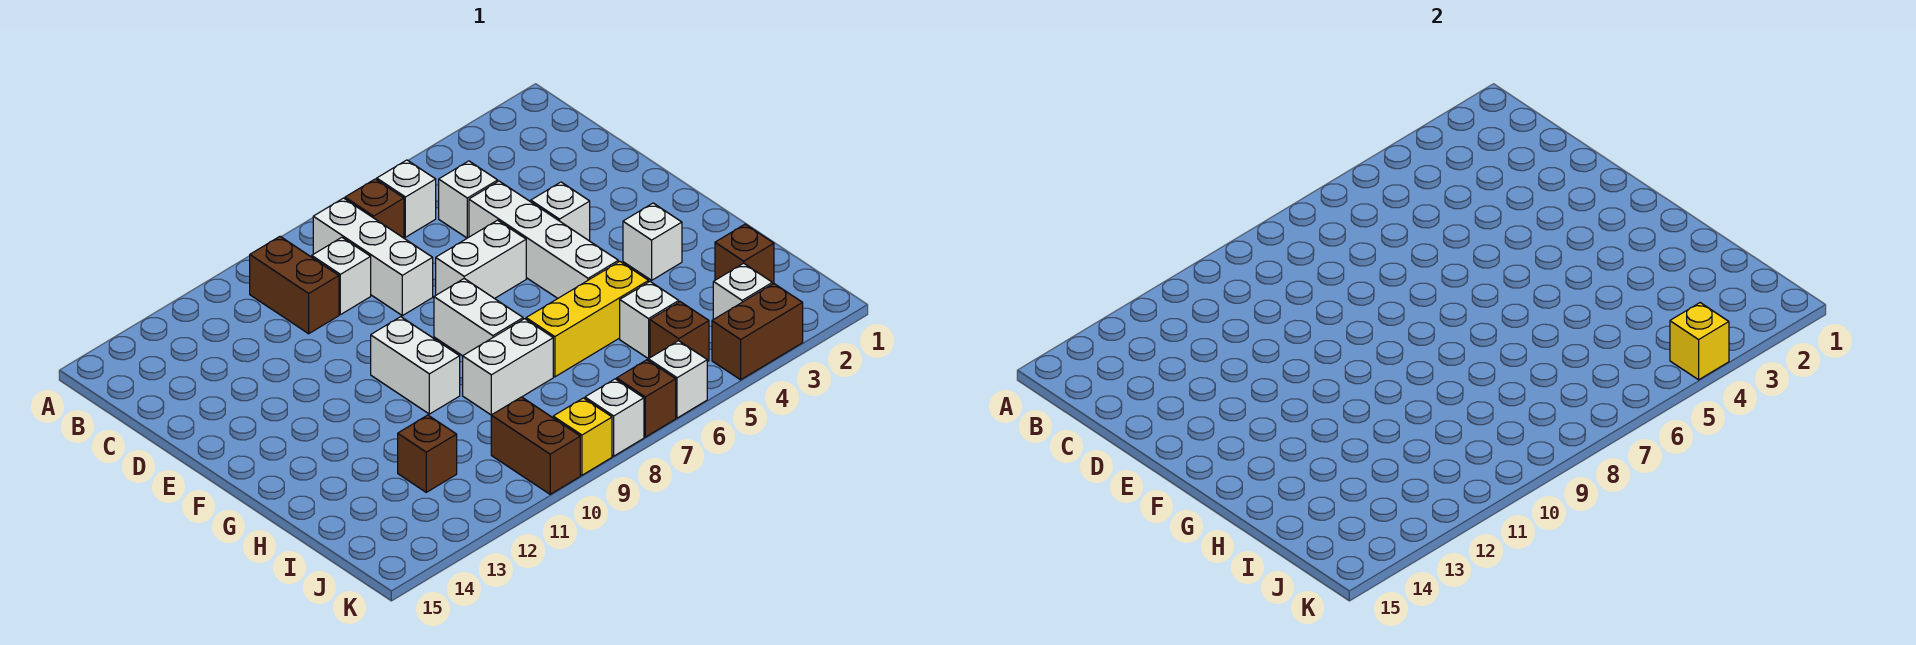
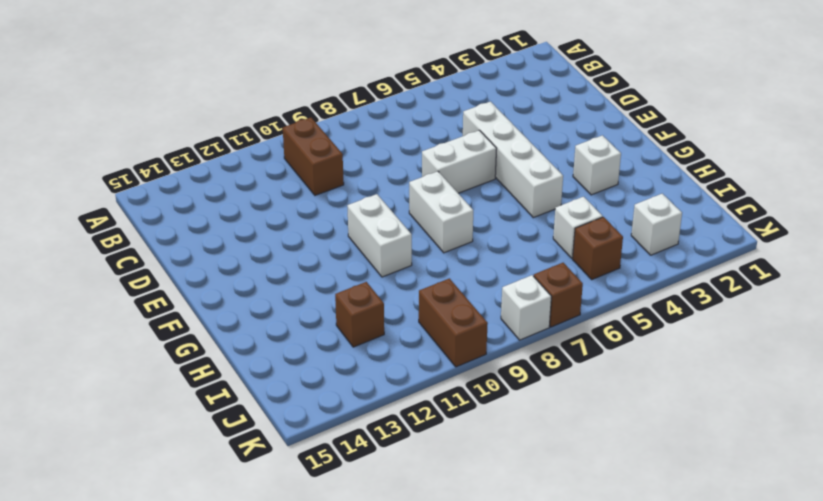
none -> white 1x1 brick [376,160,436,237]
none -> brown 1x1 brick [345,179,404,238]
none -> white 1x3 brick [313,198,433,316]

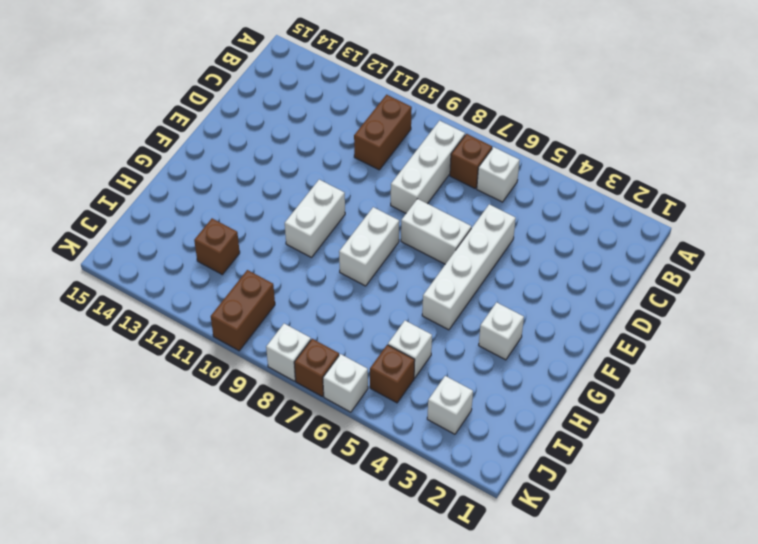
none -> white 1x1 brick [439,161,498,238]
none -> white 1x1 brick [312,237,371,315]
none -> white 1x1 brick [531,182,590,241]

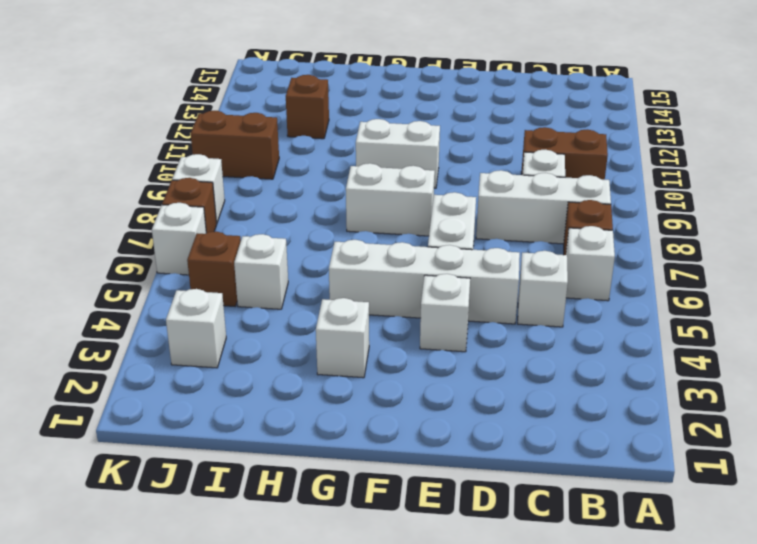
none -> yellow 1x3 brick [526,261,649,377]
none -> white 1x2 brick [463,319,553,415]
none -> brown 1x1 brick [715,224,774,284]

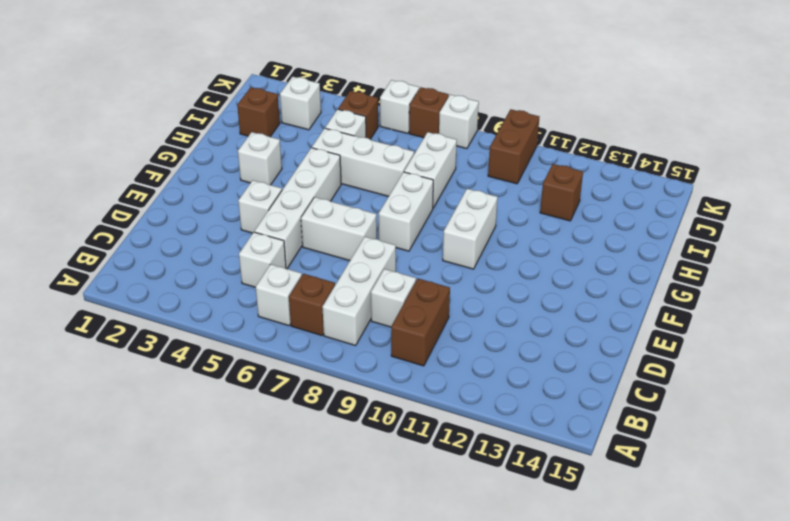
white 1x3 brick [312,128,414,196] -> yellow 1x3 brick [526,261,649,377]
white 1x2 brick [404,132,457,208] -> white 1x2 brick turned to [463,319,553,415]
none -> brown 1x2 brick [712,284,803,380]
none -> yellow 1x1 brick [553,398,612,475]
none -> yellow 1x1 brick [1670,303,1729,380]

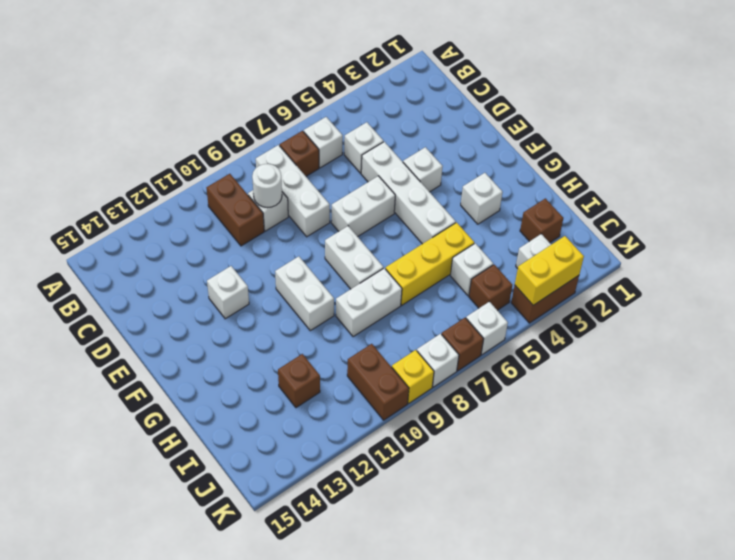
white 1x1 round brick [252,164,282,208] -> none
white 1x1 brick [207,266,249,319] -> none
yellow 1x2 brick [515,236,584,305] -> yellow 1x1 brick [1670,303,1729,380]

